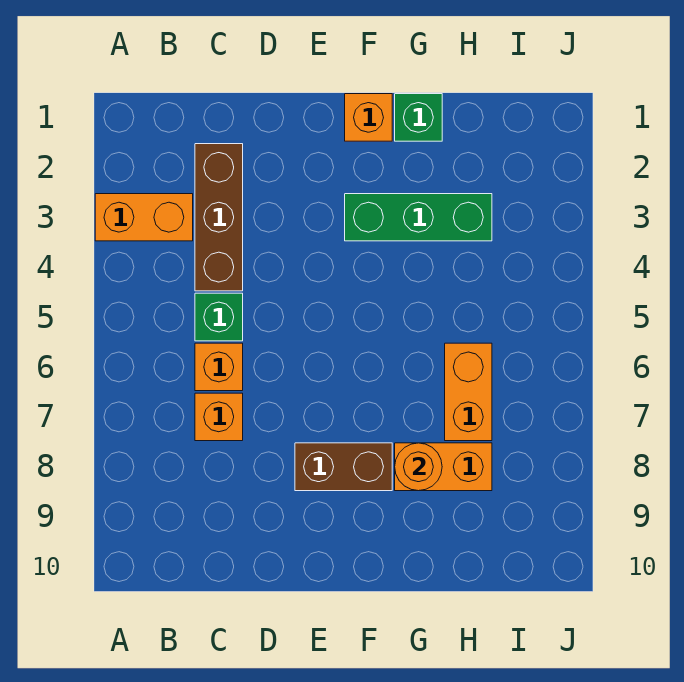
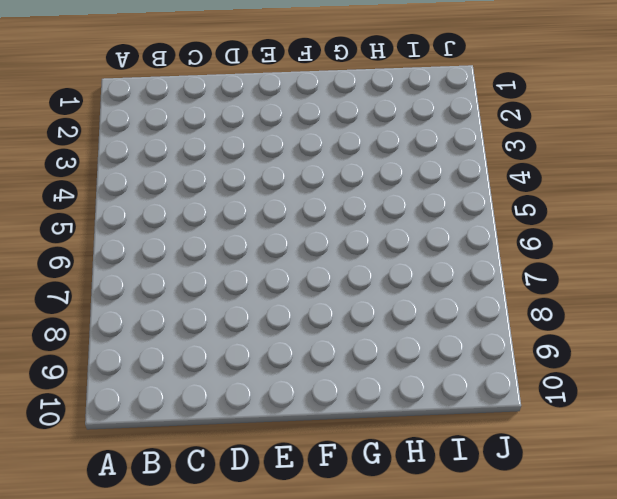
none -> orange 1x2 brick [95,194,193,241]
none -> brown 1x3 brick [195,144,243,291]
none -> green 1x1 brick [195,293,243,341]

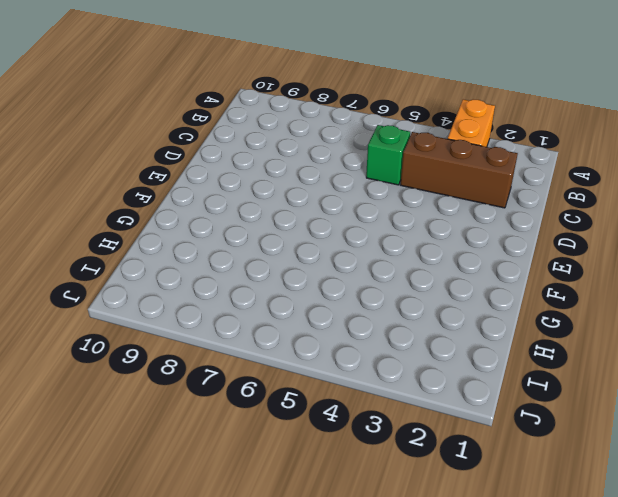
none -> orange 1x1 brick [195,343,243,391]
none -> orange 1x1 brick [195,393,243,441]
none -> brown 1x2 brick [295,443,392,491]

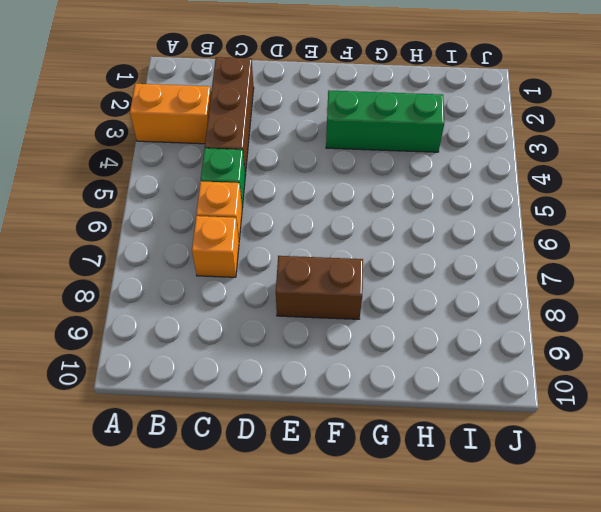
none -> orange 1x1 brick [345,94,392,141]
none -> green 1x1 brick [395,94,442,141]
none -> orange 1x2 brick [395,443,492,491]

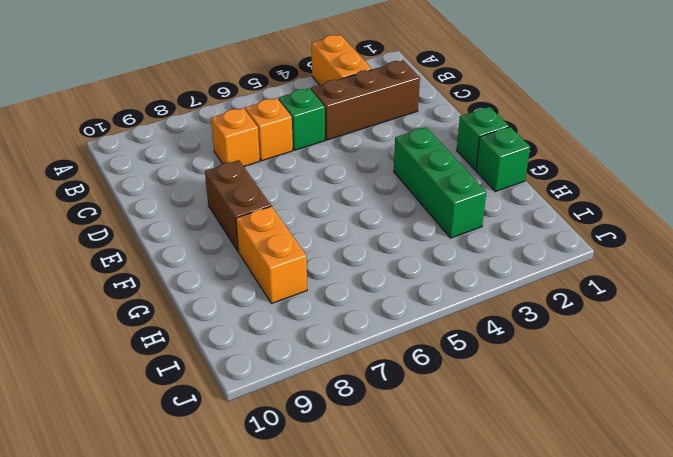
green 1x1 brick [457,107,509,170] -> orange 1x1 brick [345,94,392,141]
none -> orange 1x2 brick [445,343,492,441]
none -> orange 1x1 round brick [395,443,442,491]

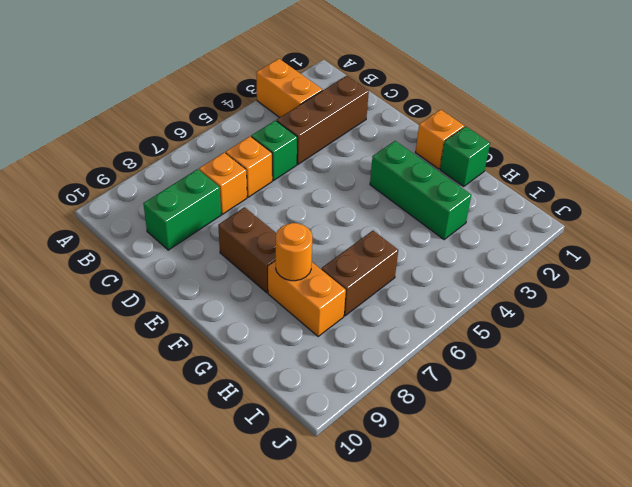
green 1x2 brick [143,169,221,250] -> none
brown 1x2 brick [321,231,398,316] -> orange 1x2 brick [445,343,492,441]

